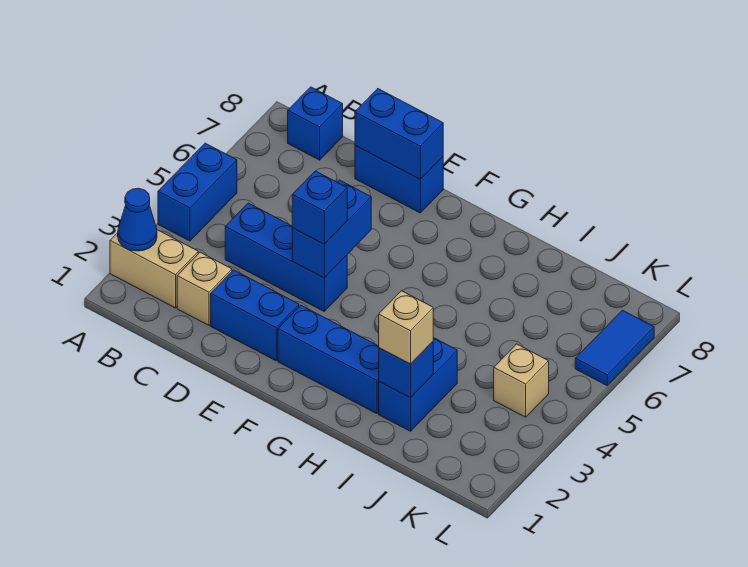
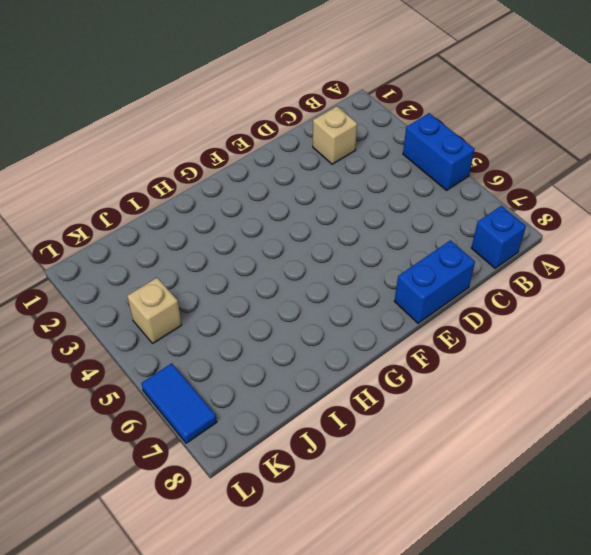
none -> tan 1x2 brick [110,230,198,308]
none -> blue 1x3 brick [225,203,347,311]
none -> blue 1x2 brick [211,270,299,361]

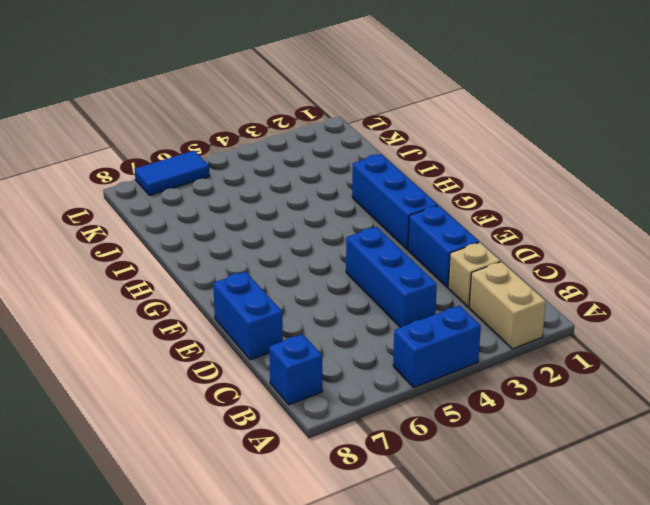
none -> blue 1x2 brick [379,338,457,431]
none -> tan 1x1 brick [494,344,549,417]
none -> blue 1x1 cone [118,188,157,251]

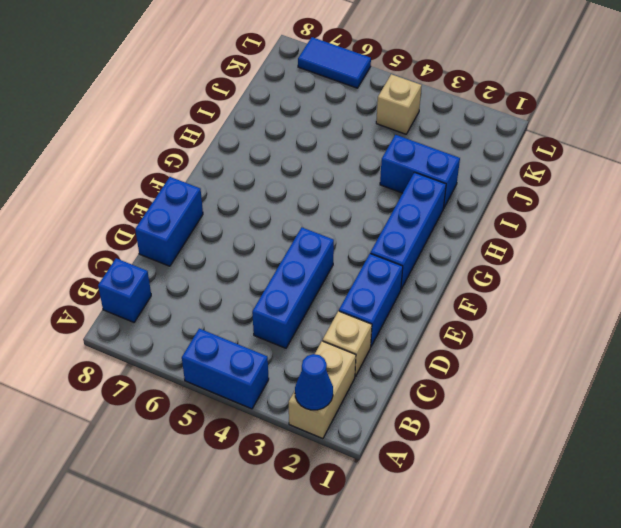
none -> blue 1x2 brick [355,89,443,179]
none -> blue 1x2 brick [292,180,371,278]
none -> blue 1x1 brick [379,342,433,398]

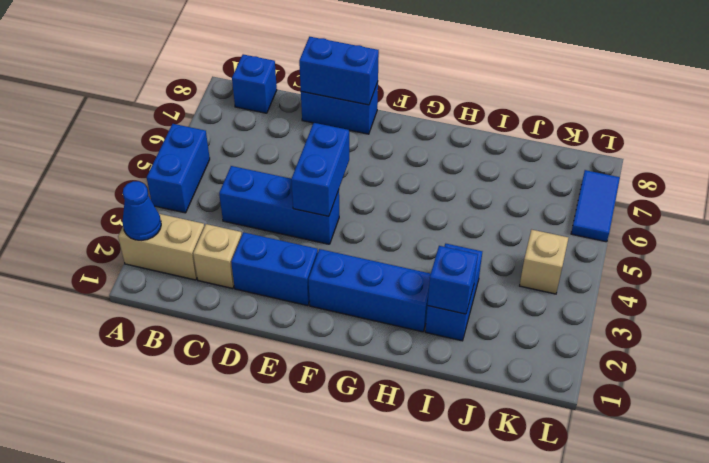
none -> blue 1x1 brick [292,171,347,244]
none -> tan 1x1 brick [379,291,433,364]

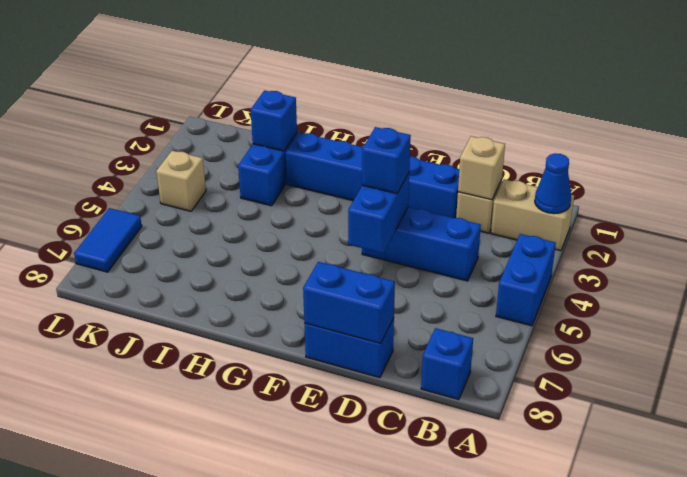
tan 1x1 brick [458,136,505,200] -> tan 1x1 brick moved to [379,291,433,364]

